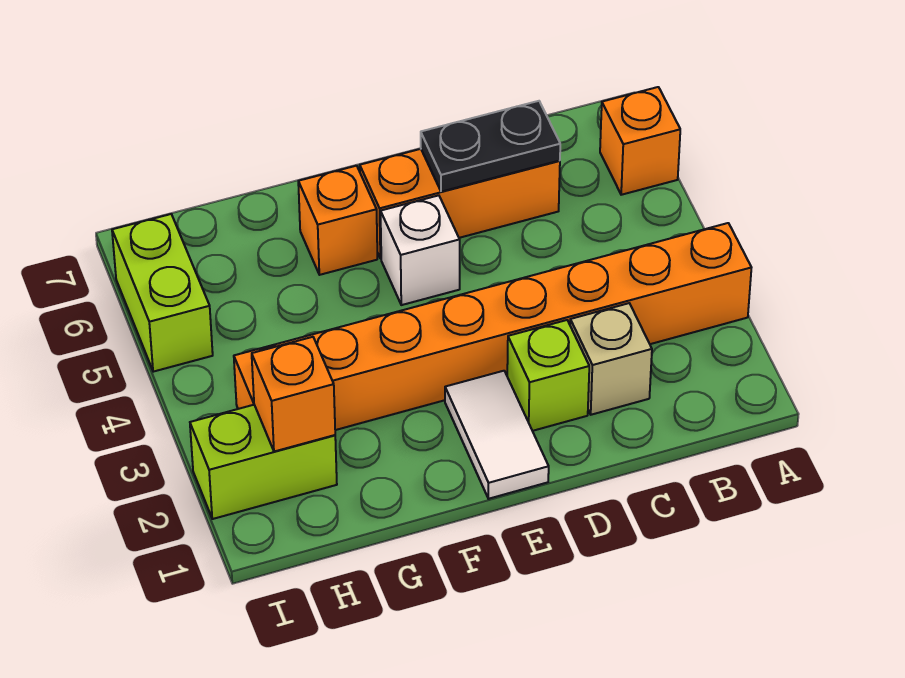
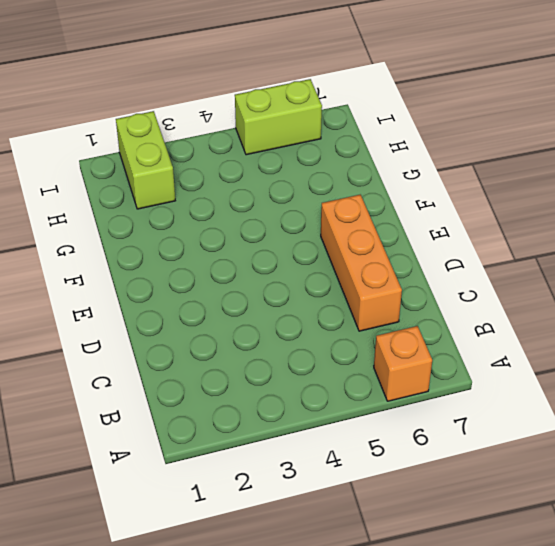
none -> orange 1x8 brick [234,223,751,430]
none -> tan 1x1 brick [570,303,652,415]
none -> lime 1x1 brick [507,320,589,431]

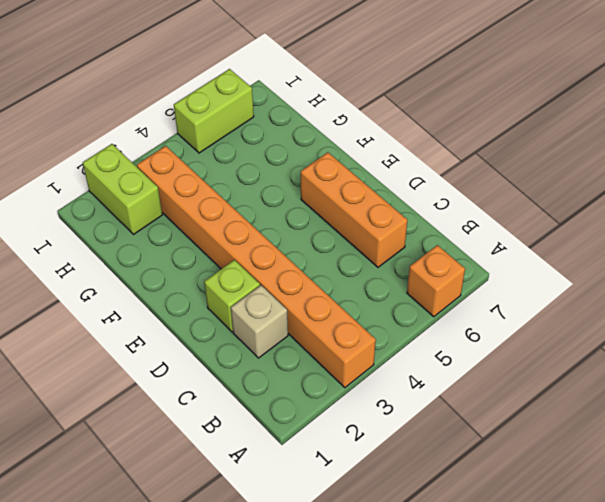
none -> white 1x2 tile [445,371,549,499]
none -> white 1x1 brick [381,195,460,305]
none -> orange 1x1 brick [298,166,377,275]

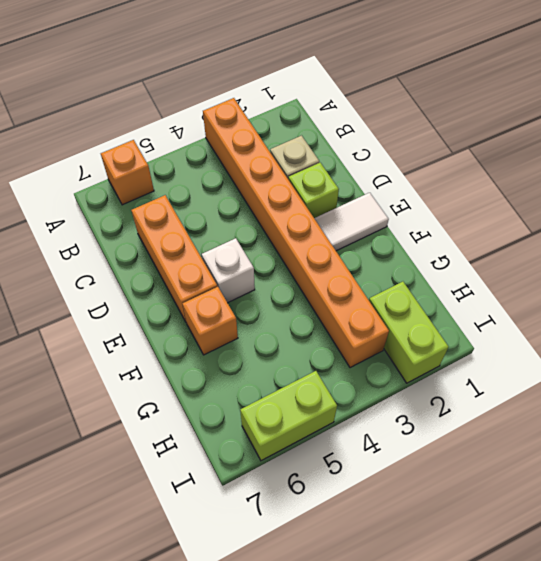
none -> black 1x2 plate [421,101,560,192]
none -> orange 1x1 brick [252,337,335,452]

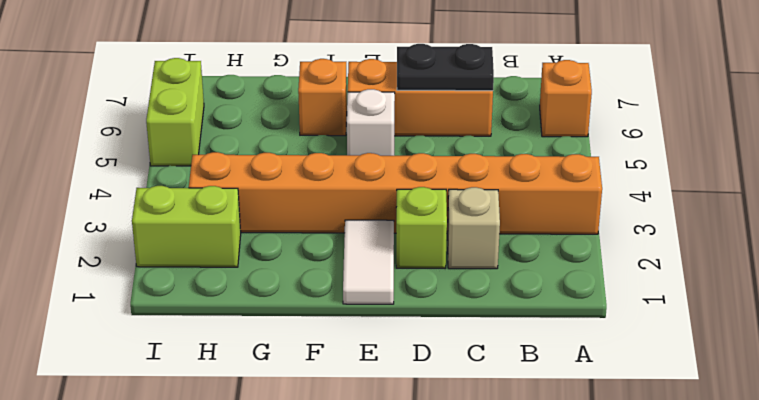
none -> orange 1x1 brick [252,337,335,452]

